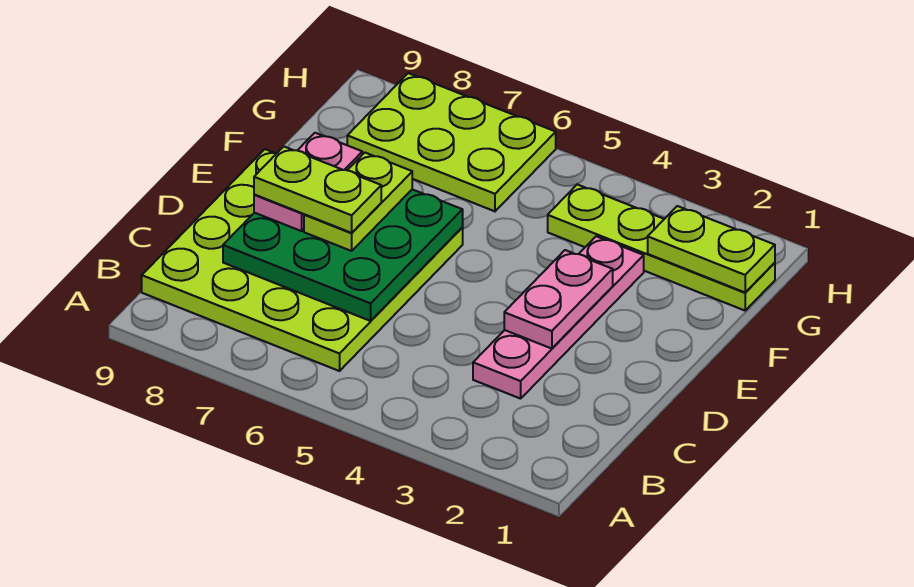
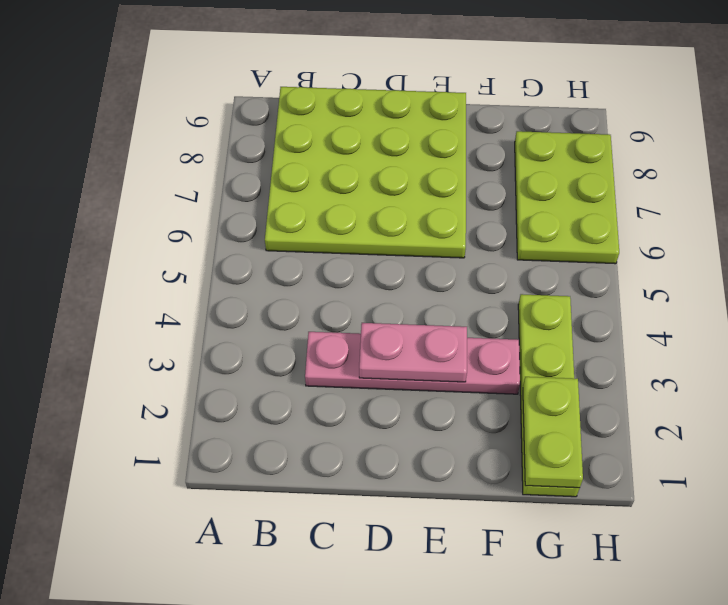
none -> green 3x3 plate [223,189,463,321]
none -> lime 1x2 plate [304,153,412,251]

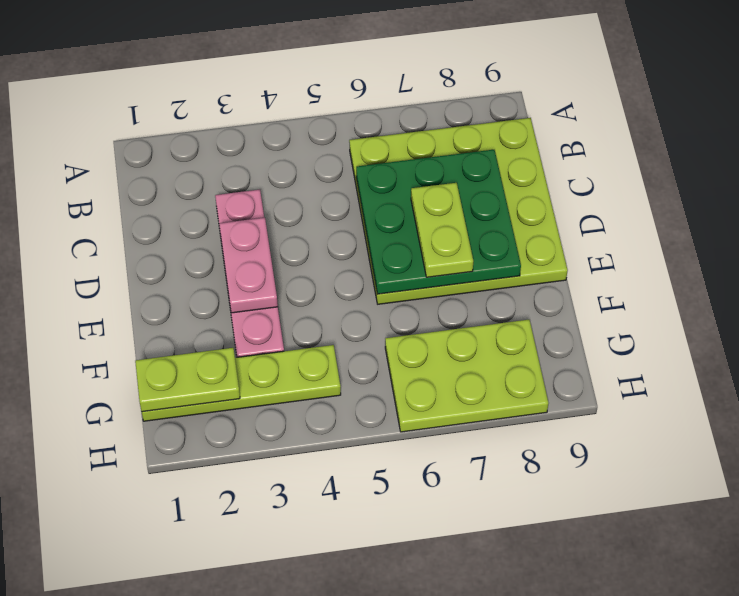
none -> pink 1x2 plate [254,133,362,231]
none -> lime 1x2 plate [254,147,381,233]

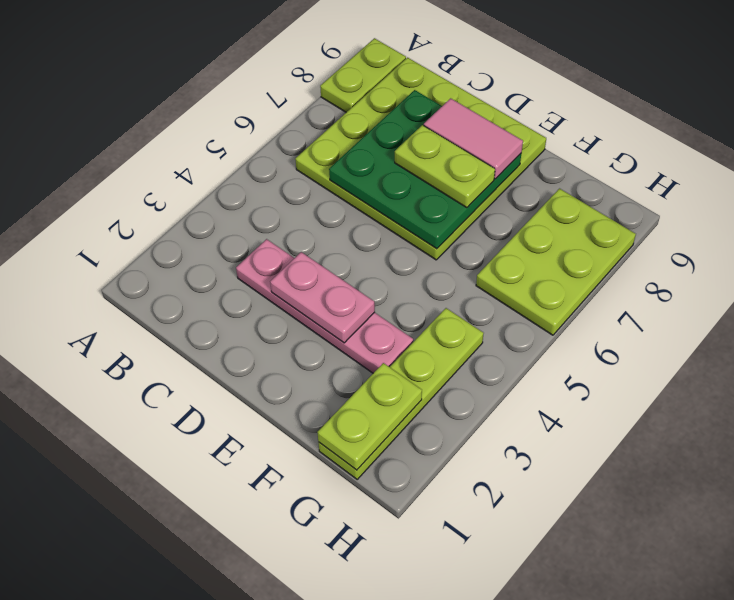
lime 1x2 plate [320,38,406,112] -> lime 1x2 plate moved to [254,147,381,233]
pink 1x2 tile [424,98,523,179] -> pink 1x2 plate [254,133,362,231]

